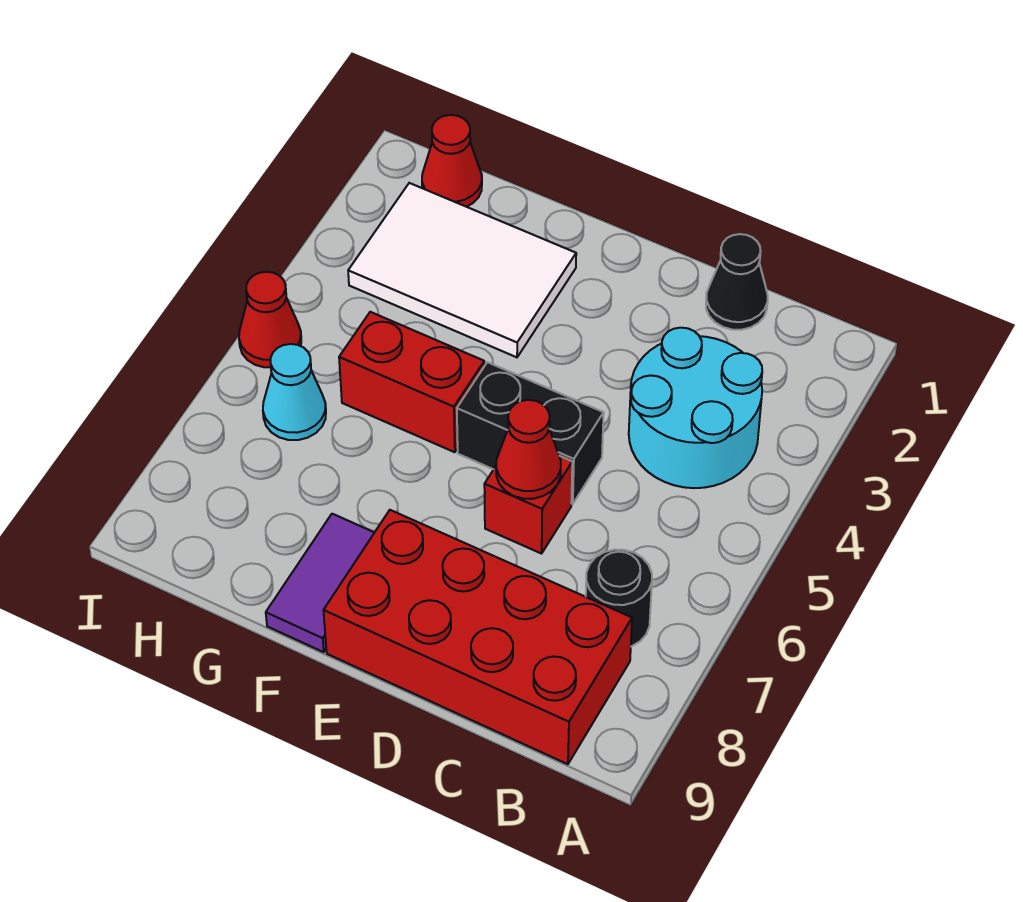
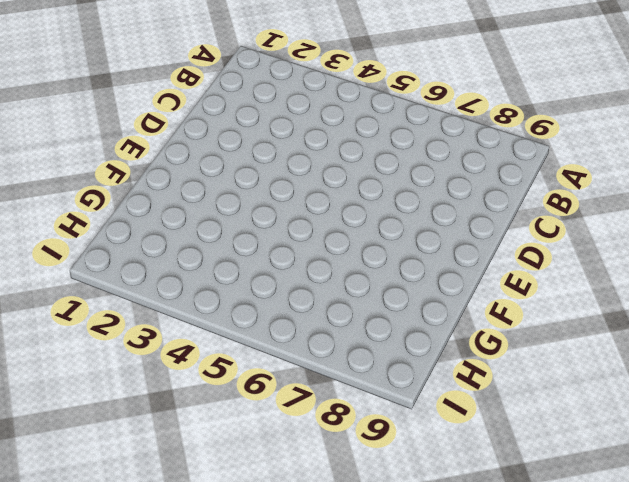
none -> cyan 2x2 round brick [629,328,762,488]
none -> black 1x1 round brick [586,550,652,646]
none -> red 2x4 brick [323,510,632,764]

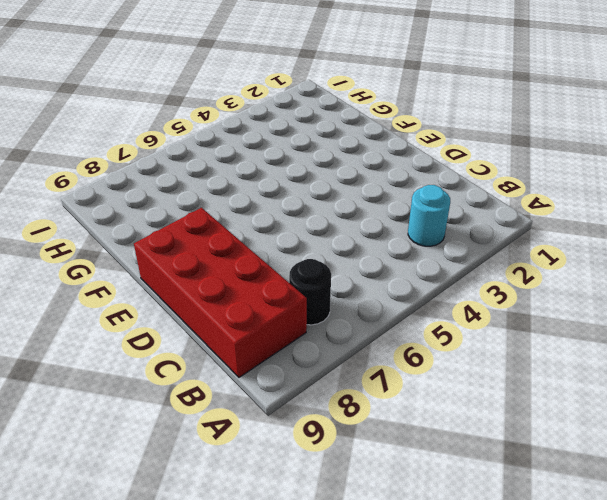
cyan 1x1 round brick [408,185,450,246] -> cyan 2x2 round brick [629,328,762,488]
none -> black 1x1 cone [706,234,768,330]
none -> black 1x2 brick [457,362,604,504]
none -> red 1x1 brick [484,456,572,554]

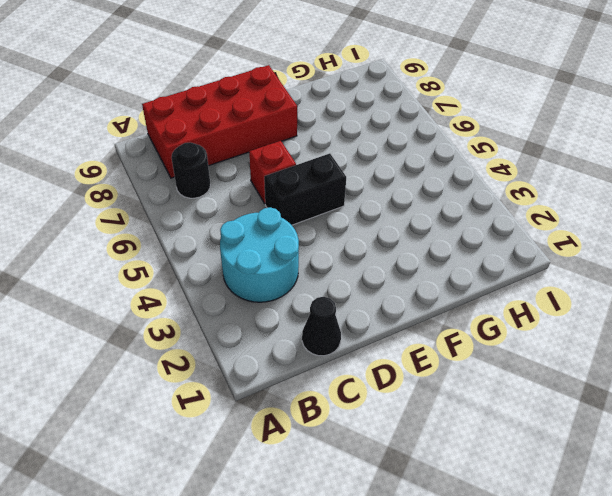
none -> white 2x3 tile [348,183,576,357]
none -> red 1x2 brick [339,312,484,452]
none -> purple 1x2 tile [266,514,375,652]

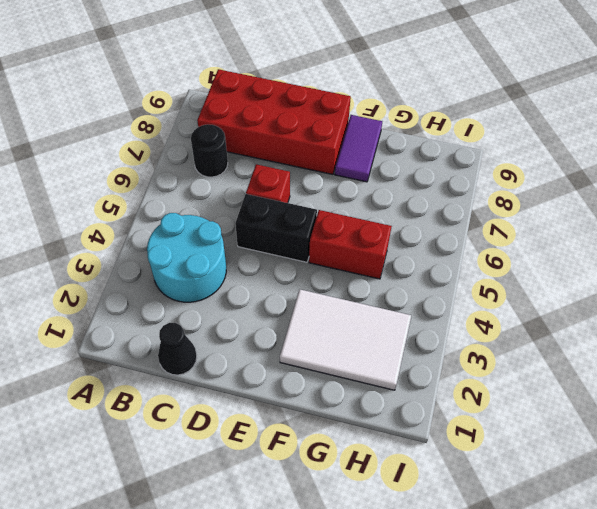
none -> red 1x1 cone [422,115,482,207]
none -> cyan 1x1 cone [263,344,326,440]
none -> red 1x1 cone [239,272,301,367]

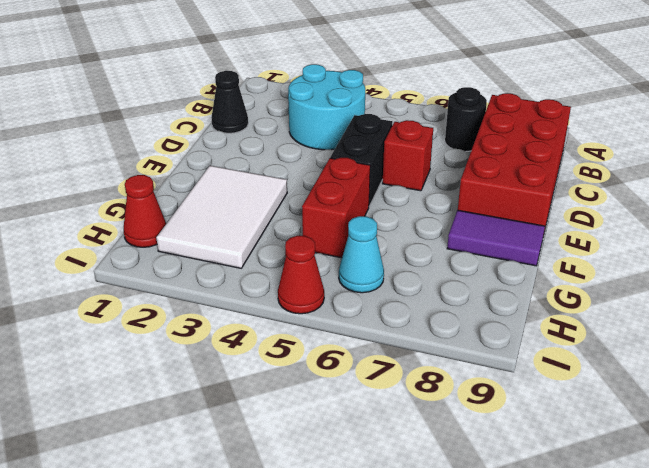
none -> red 1x1 cone [496,400,561,499]

